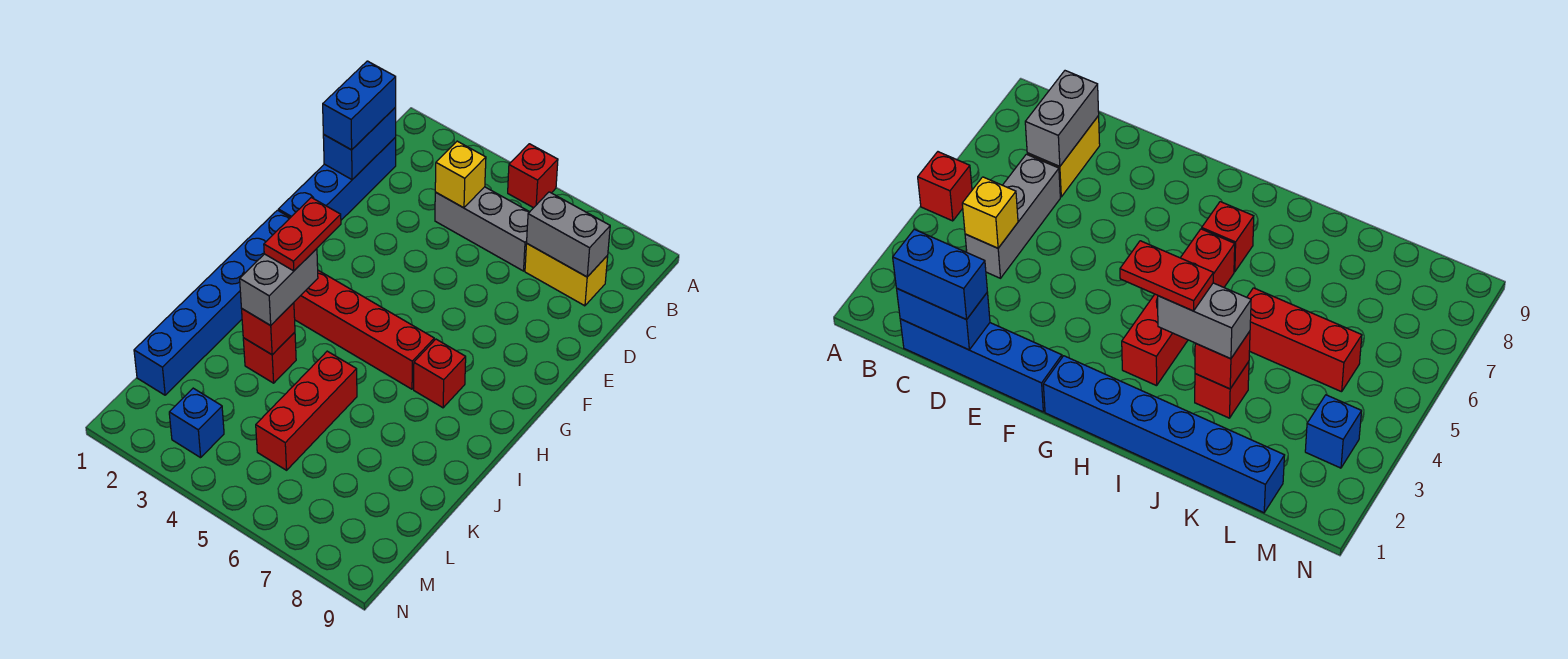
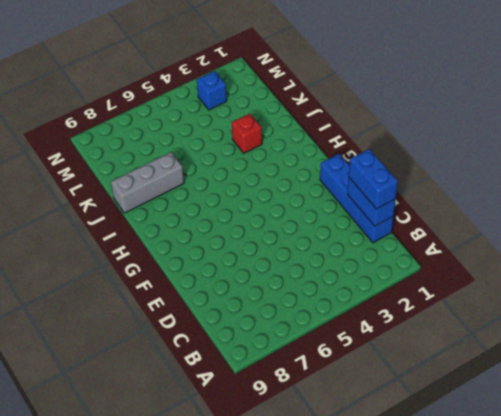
grey 1x3 brick [111,152,184,213] -> grey 1x3 brick moved to [435,187,529,271]
none -> red 1x1 brick [508,144,558,208]
none -> yellow 1x2 brick [525,244,608,306]
none -> blue 1x6 brick [134,210,290,395]

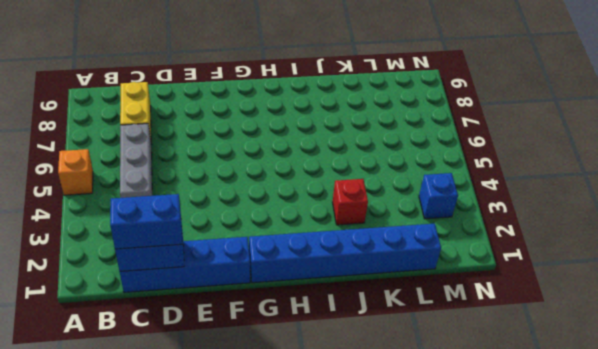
orange 1x1 brick [58,149,93,195] -> red 1x1 brick [508,144,558,208]
none -> red 1x4 brick [294,270,434,389]
none -> red 1x1 brick [414,339,466,408]
none -> red 1x3 brick [256,351,357,470]

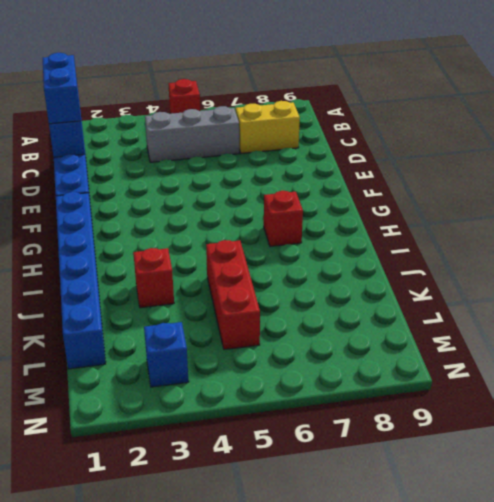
none -> red 1x4 brick [294,270,434,389]
none -> yellow 1x1 brick [435,141,486,208]
none -> grey 1x2 brick [527,192,610,277]

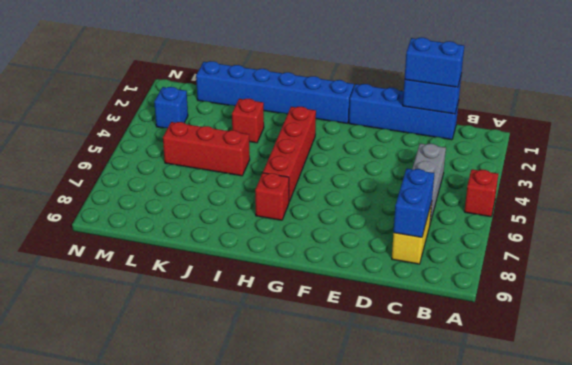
blue 1x2 brick [394,169,434,237] -> grey 1x2 brick [527,192,610,277]
none -> yellow 1x1 brick [435,141,486,208]
none -> red 1x1 brick [242,303,295,355]
none -> grey 1x2 brick [240,249,318,325]

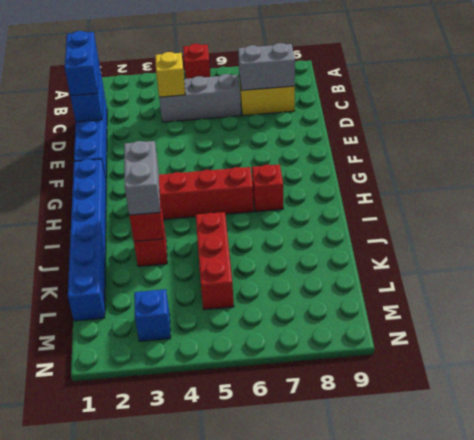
none -> red 1x2 plate [264,198,341,271]

